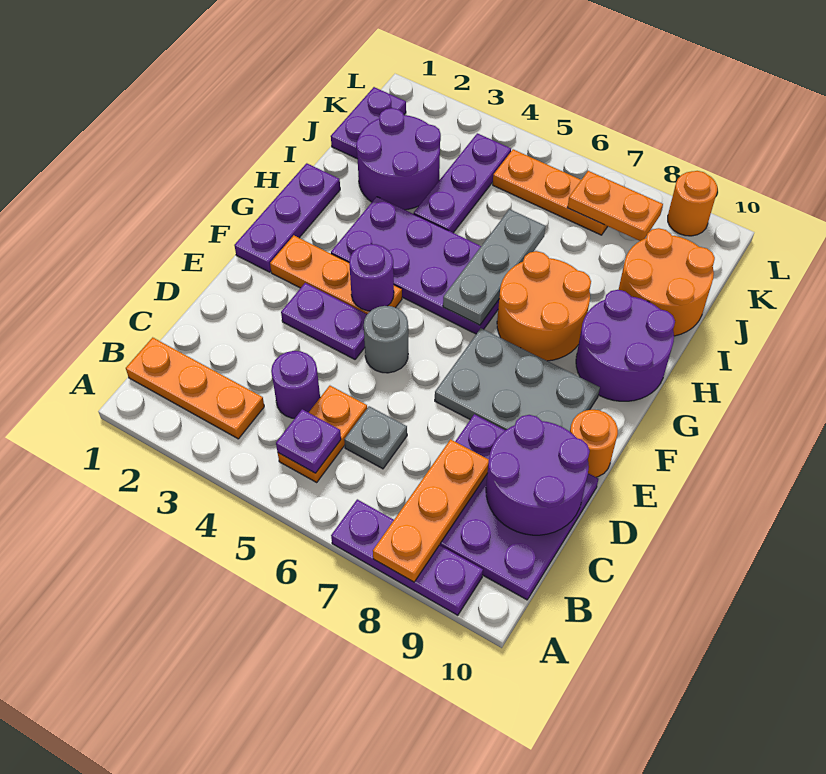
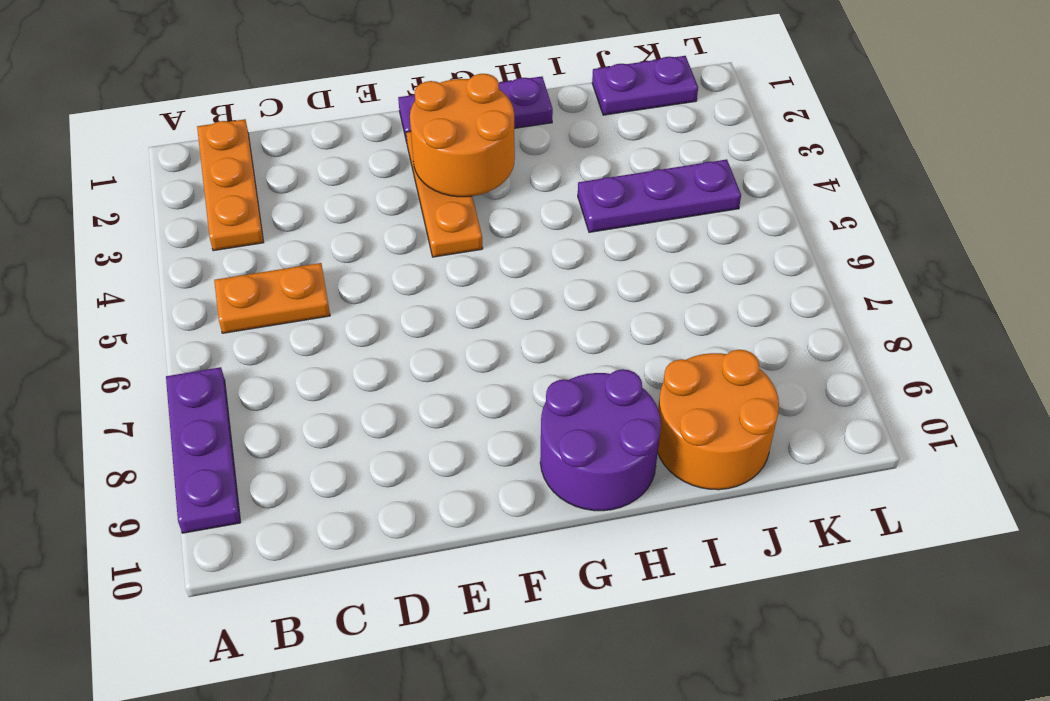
orange 2x2 round brick [410,74,515,197] -> orange 2x2 round brick moved to [497,251,591,361]
none -> purple 3x3 plate [440,414,598,600]
none -> purple 1x1 round brick [271,351,320,418]
none -> grey 1x1 plate [344,406,407,469]

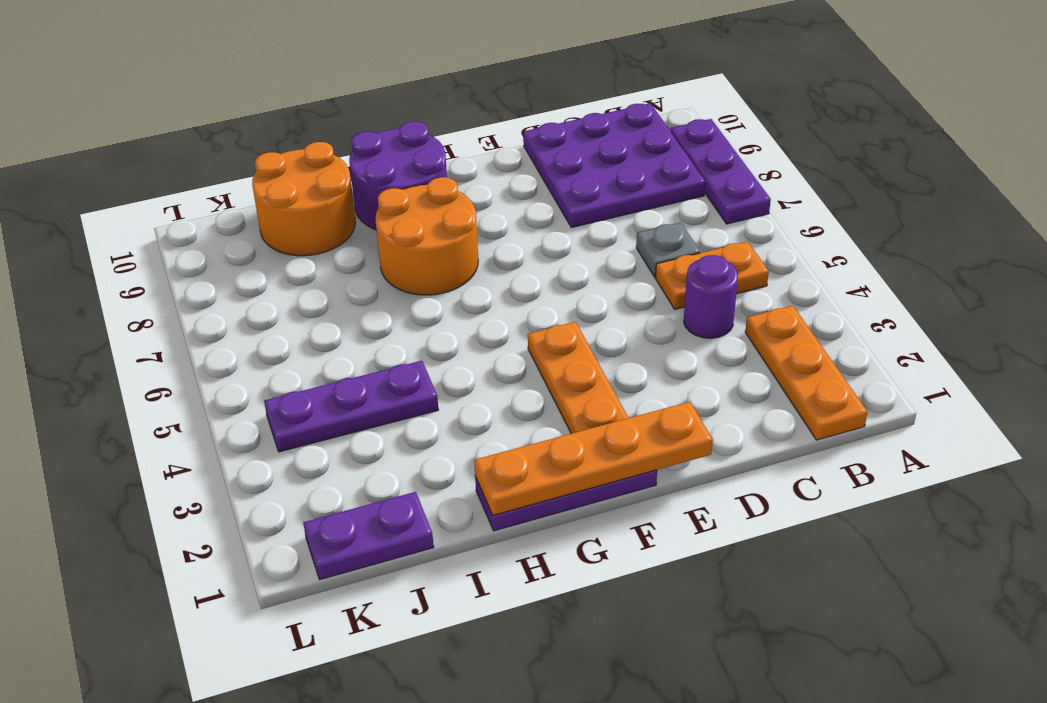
orange 1x4 plate [474,402,713,515] -> none
none -> purple 1x2 plate [281,283,367,359]
none -> grey 1x1 round brick [364,306,408,373]
none -> grey 2x3 plate [435,328,600,432]

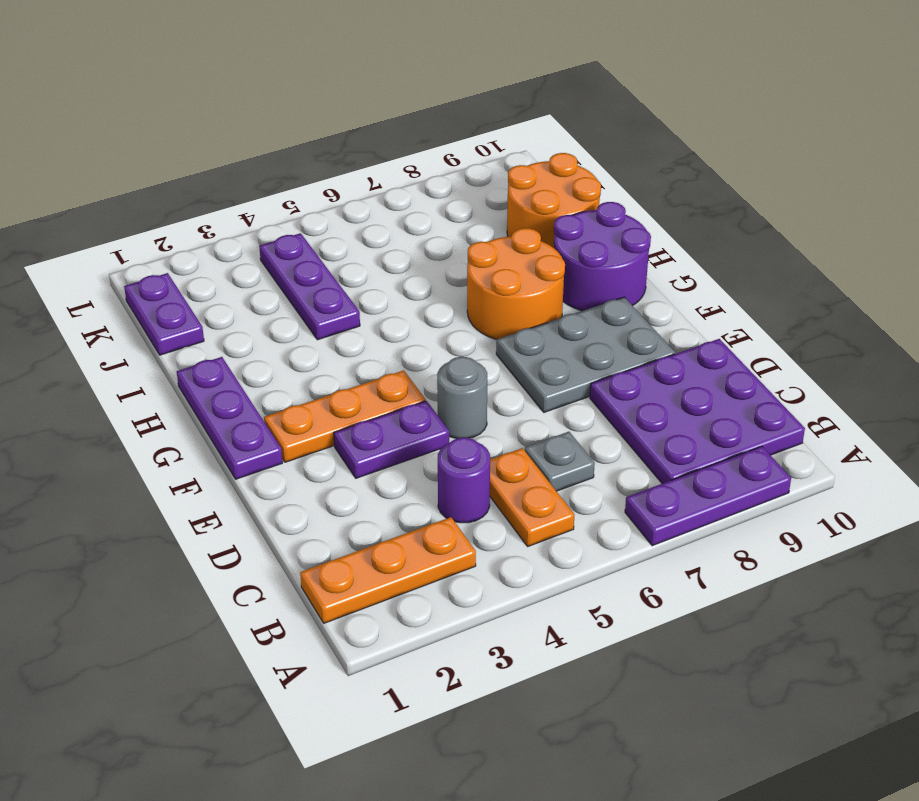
none -> orange 1x1 round brick [570,410,618,477]
none -> purple 2x4 plate [331,197,499,334]
none -> purple 2x2 round brick [356,108,441,210]

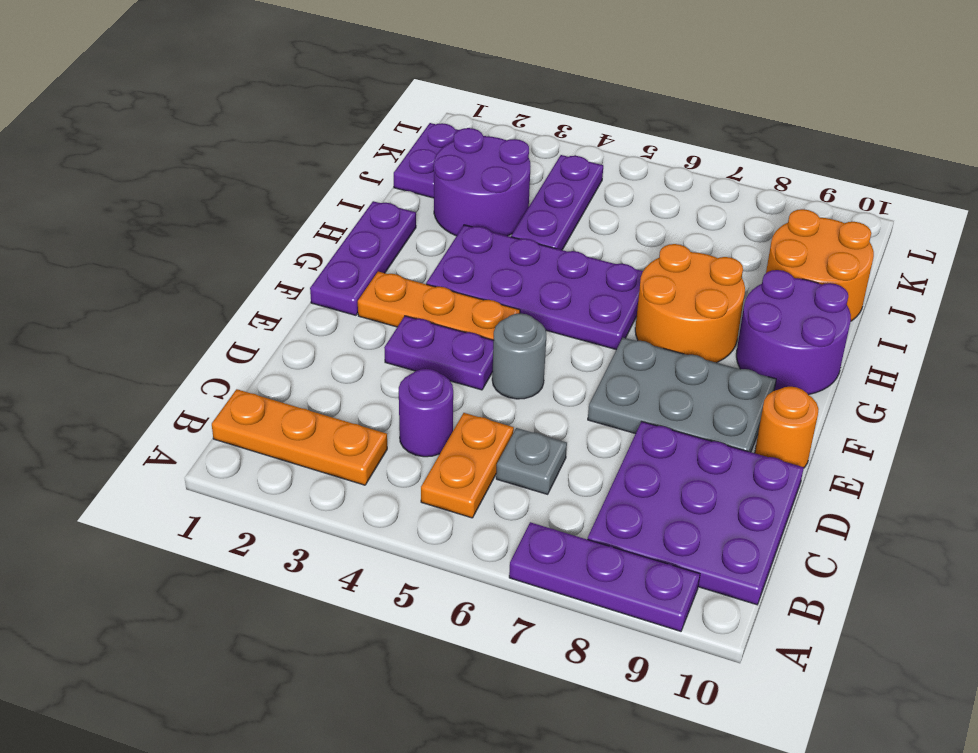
none -> orange 1x3 plate [493,149,608,235]
none -> orange 1x1 round brick [668,171,717,236]
none -> orange 1x3 plate [373,439,489,582]

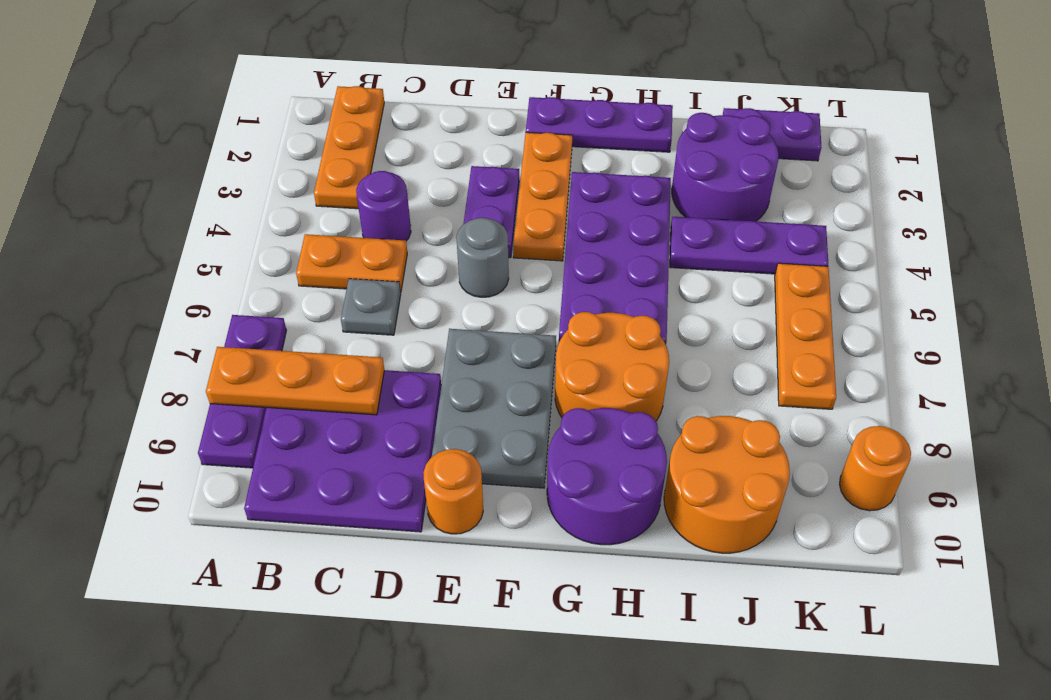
none -> purple 1x1 plate [276,409,341,473]
none -> purple 2x2 round brick [486,415,590,535]
none -> purple 1x1 round brick [349,244,394,311]

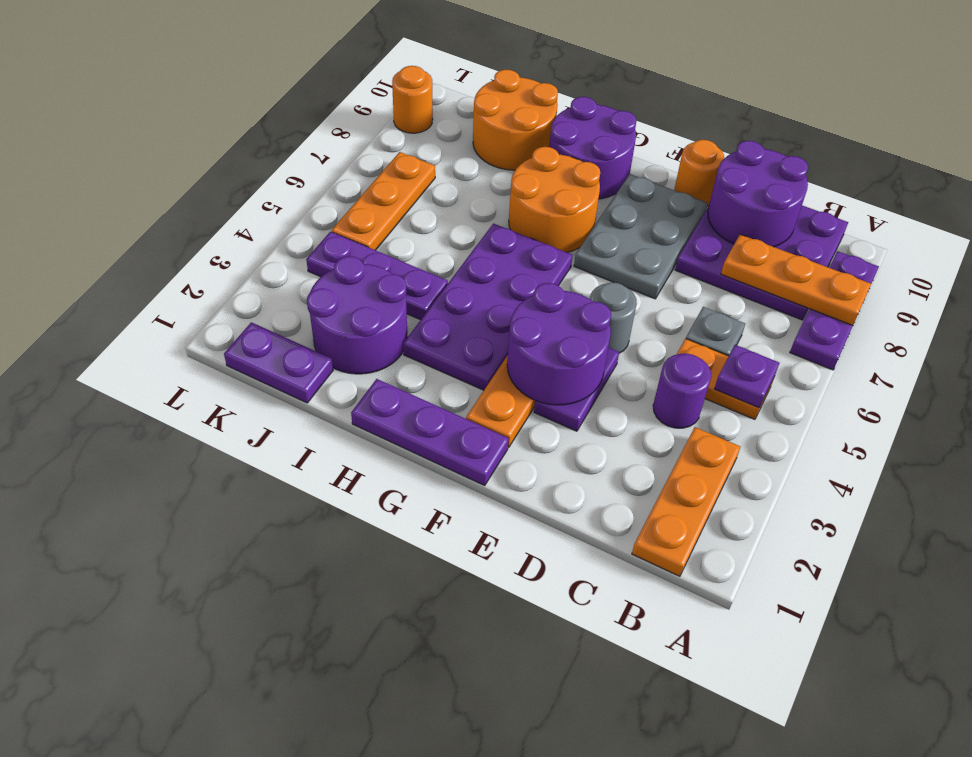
purple 2x2 round brick [507,283,611,405] -> purple 1x1 round brick [349,244,394,311]
none -> grey 1x3 plate [443,209,546,325]
none -> orange 1x2 plate [567,171,663,241]

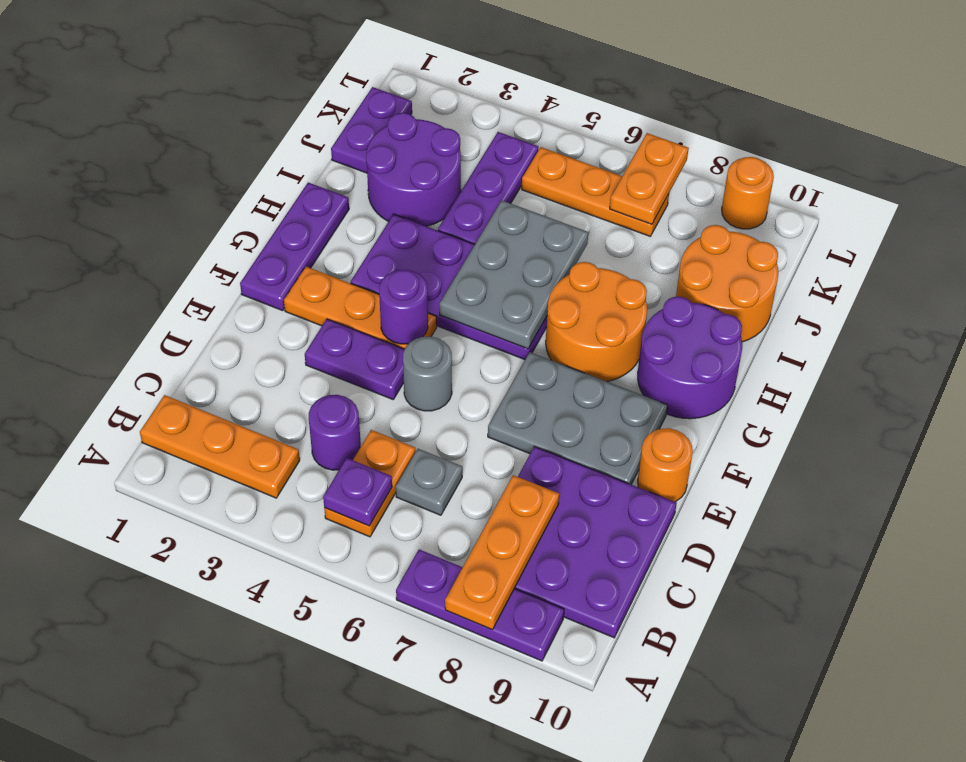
grey 2x3 plate [439,201,588,349] -> grey 1x3 plate [443,209,546,325]
orange 1x2 plate [610,133,689,224] -> orange 1x2 plate turned to [567,171,663,241]
none -> purple 2x2 round brick [486,415,590,535]

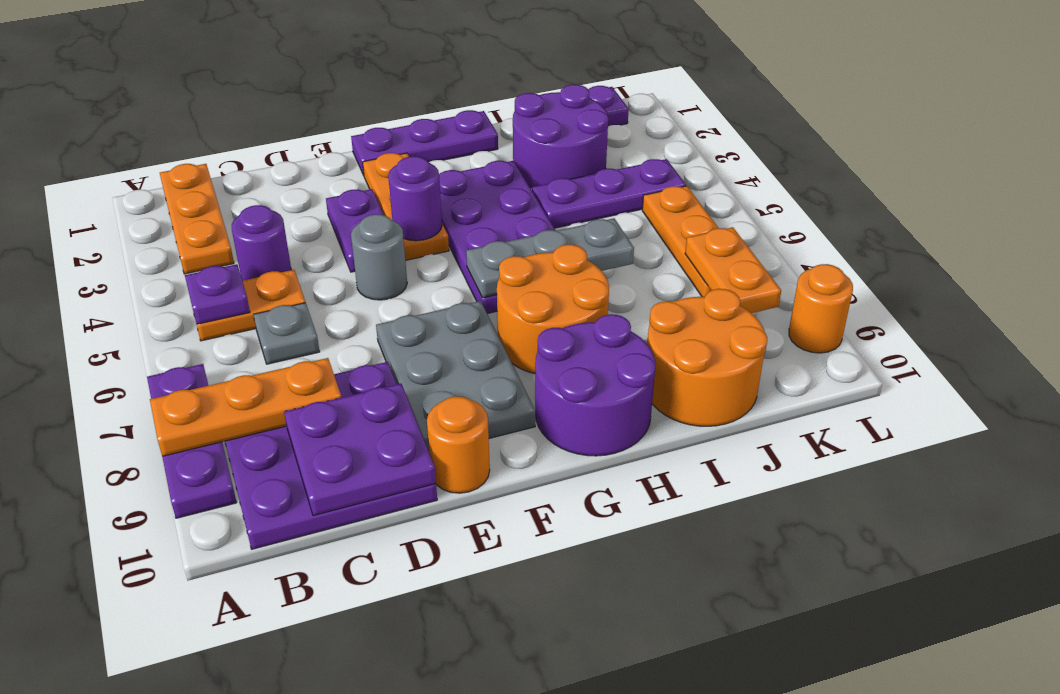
purple 2x2 plate [284,384,436,516] -> purple 2x2 round brick [486,415,590,535]

